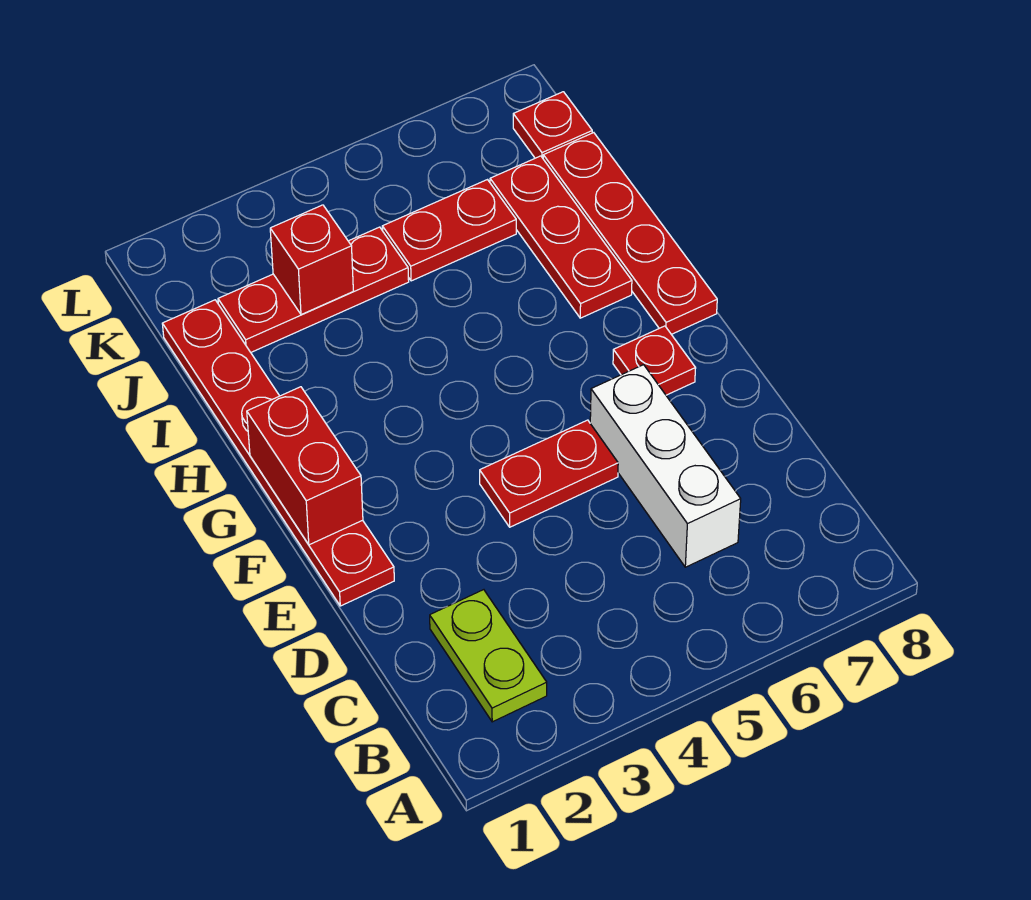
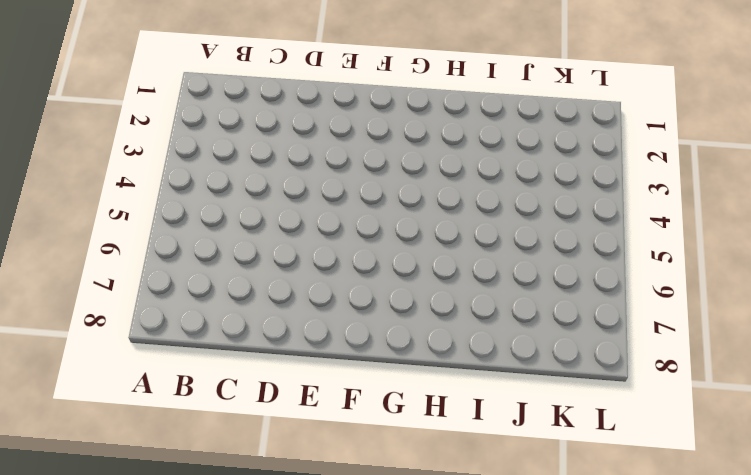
none -> lime 1x2 plate [430,590,547,722]
none -> white 1x3 brick [590,365,741,567]
none -> red 1x6 plate [162,300,394,606]

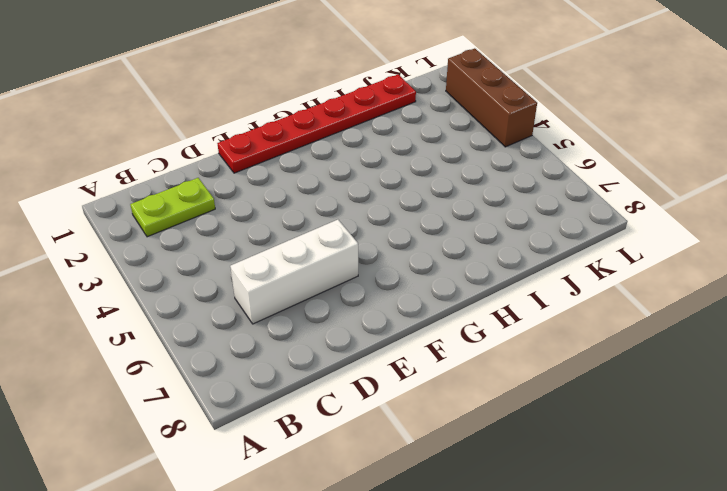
brown 1x3 brick [446,48,537,147] -> none
none -> red 1x2 plate [480,420,618,527]
none -> red 1x1 plate [613,326,696,395]
none -> red 1x4 plate [543,133,717,334]

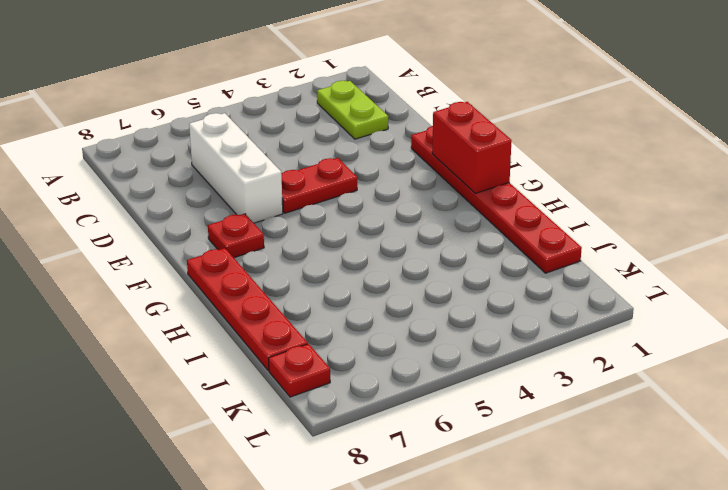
none -> red 1x3 plate [490,156,632,318]
none -> red 1x3 plate [218,227,409,352]
none -> red 1x2 plate [382,180,516,281]

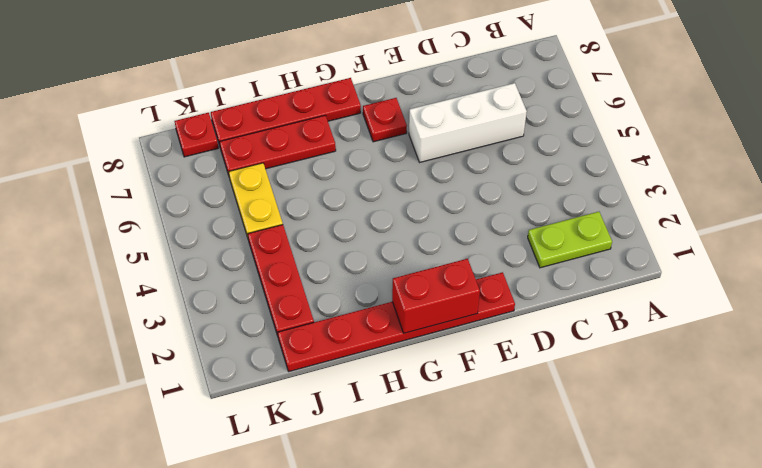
yellow 1x2 plate [229,163,283,238] -> red 1x2 plate [382,180,516,281]
none -> red 1x2 plate [480,420,618,527]
none -> red 1x1 brick [270,205,353,315]

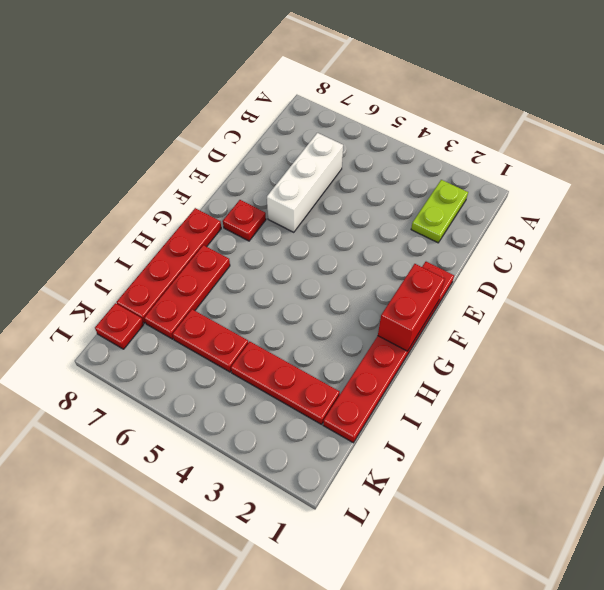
none -> red 1x2 plate [480,420,618,527]
none -> red 1x1 brick [270,205,353,315]

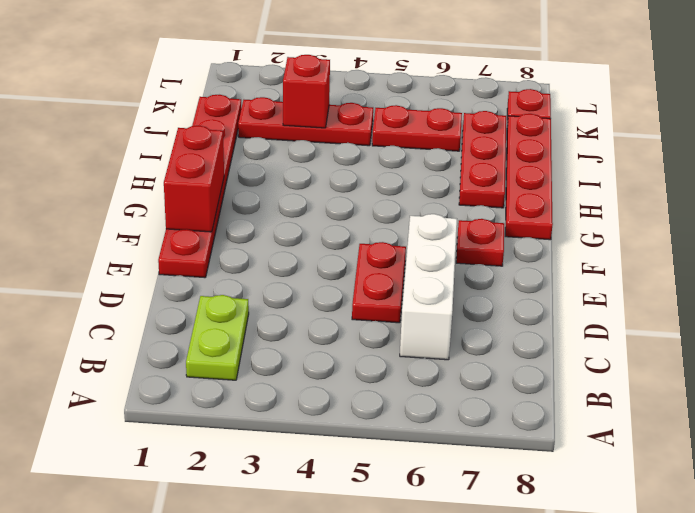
red 1x2 plate [352,242,406,323] -> red 1x2 plate turned to [480,420,618,527]

